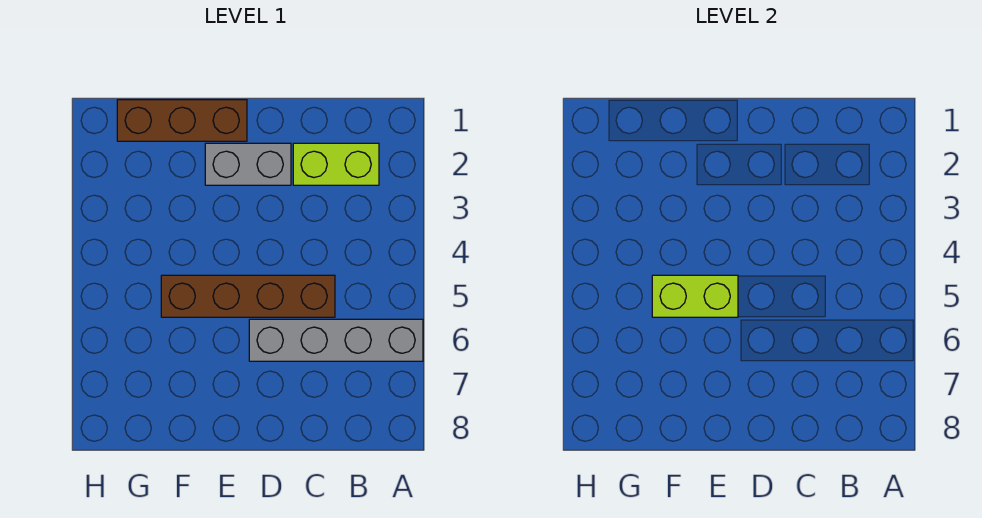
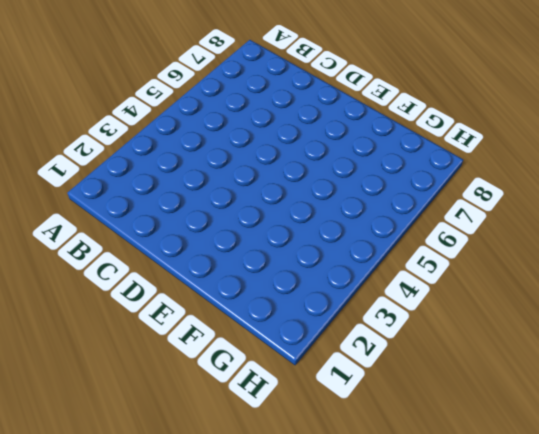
none -> grey 1x4 brick [249,319,423,361]
none -> lime 1x2 brick [293,143,379,185]

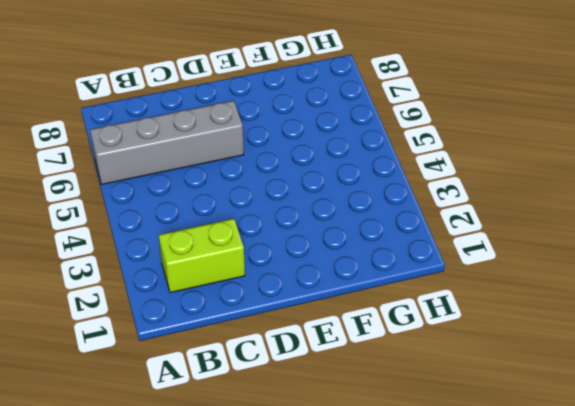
none -> brown 1x4 brick [161,275,335,317]
none -> grey 1x2 brick [205,143,291,185]

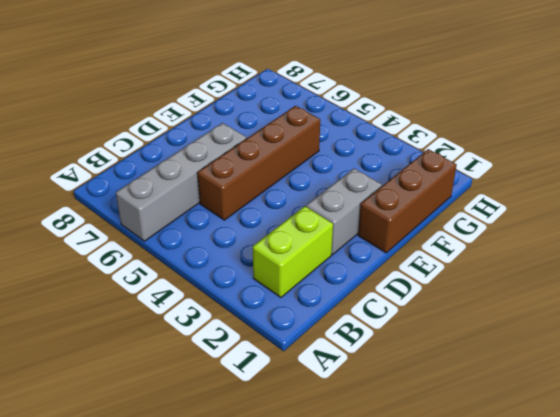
none -> lime 1x2 brick [652,275,738,317]

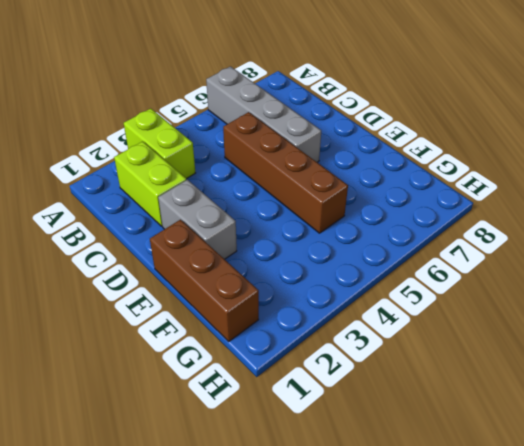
lime 1x2 brick [124,108,195,179] -> lime 1x2 brick moved to [652,275,738,317]

